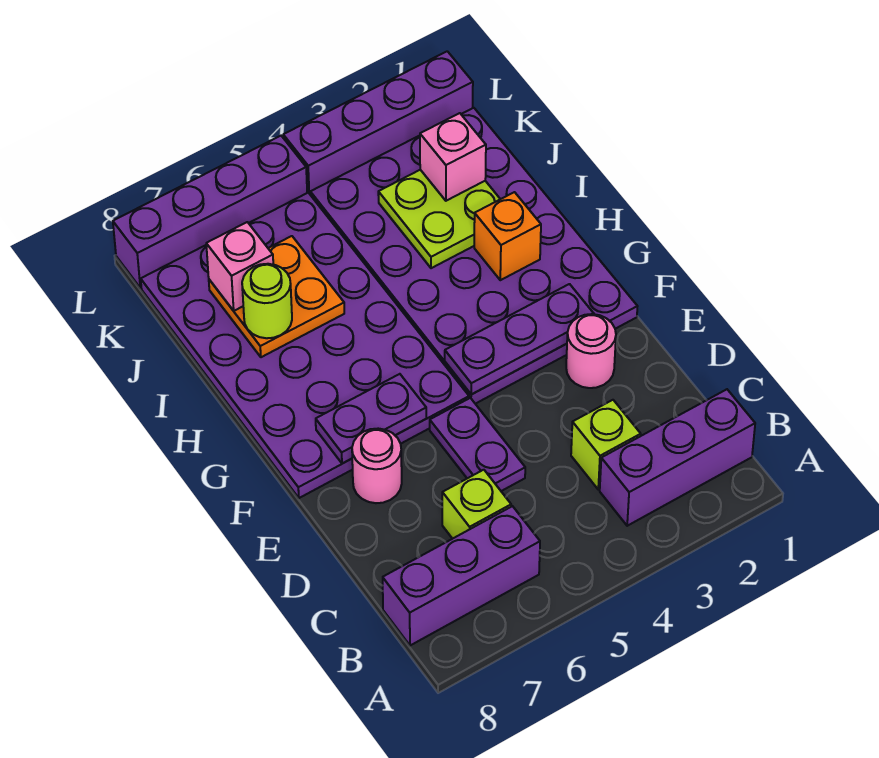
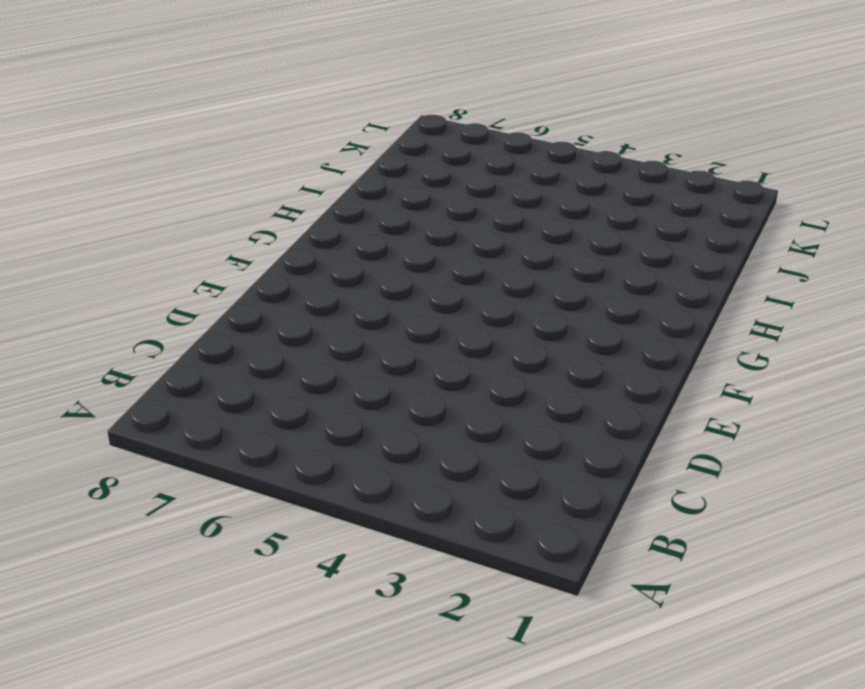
none -> purple 1x3 brick [600,389,755,526]
none -> purple 1x3 brick [383,506,540,646]
none -> lime 1x1 brick [571,400,641,490]

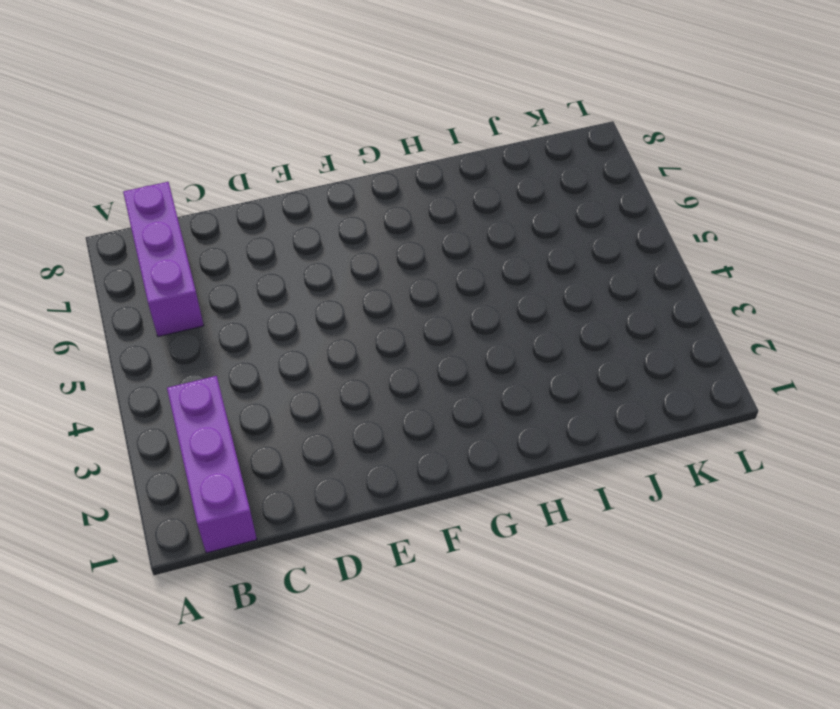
none -> lime 1x1 brick [571,400,641,490]
none -> lime 1x1 brick [442,470,511,539]
none -> purple 1x2 plate [430,398,525,491]

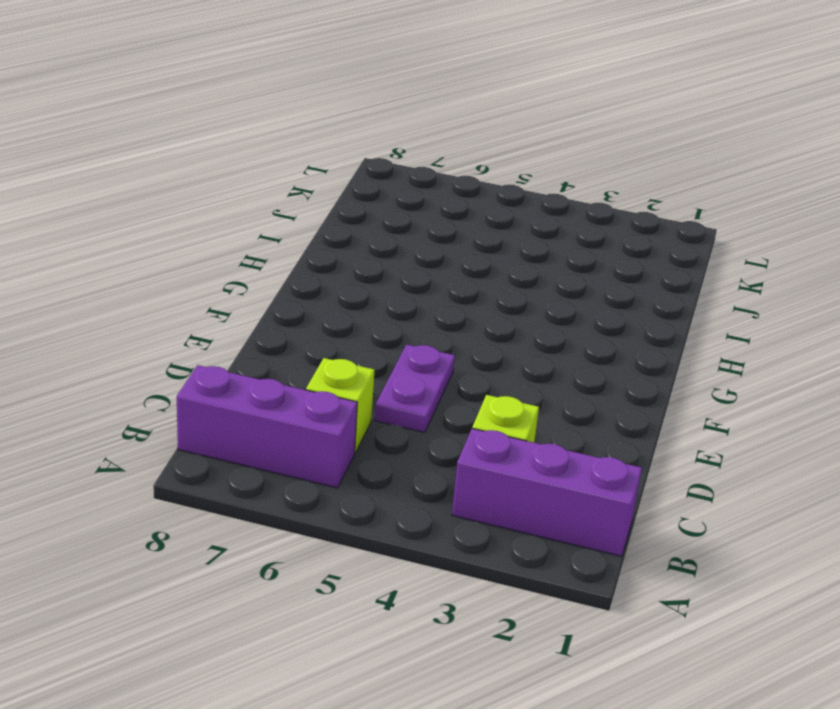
none -> pink 1x1 round brick [566,314,616,388]
none -> pink 1x1 round brick [352,429,402,503]
none -> purple 4x6 plate [310,108,638,404]

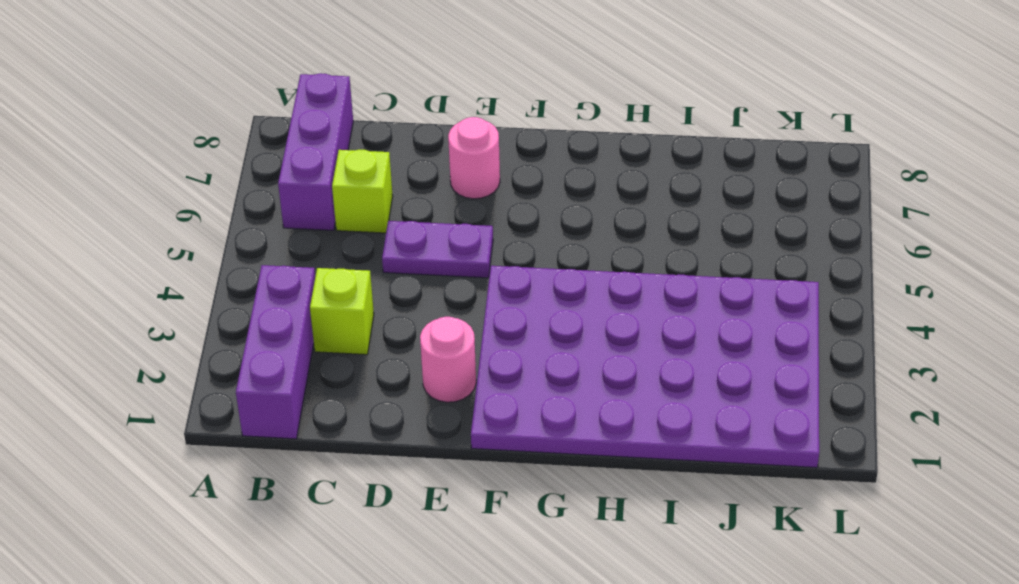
none -> purple 4x6 plate [141,193,469,498]
none -> purple 1x4 brick [283,51,473,195]
none -> purple 1x4 brick [113,136,307,288]

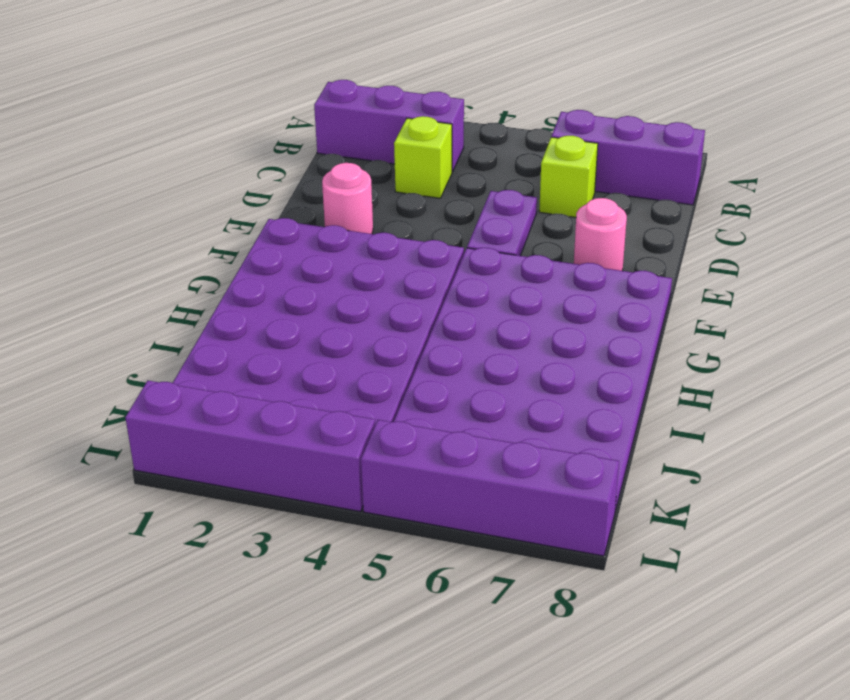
none -> purple 1x3 plate [445,284,594,394]
none -> purple 1x2 plate [316,374,426,464]
none -> orange 1x1 brick [474,192,541,280]

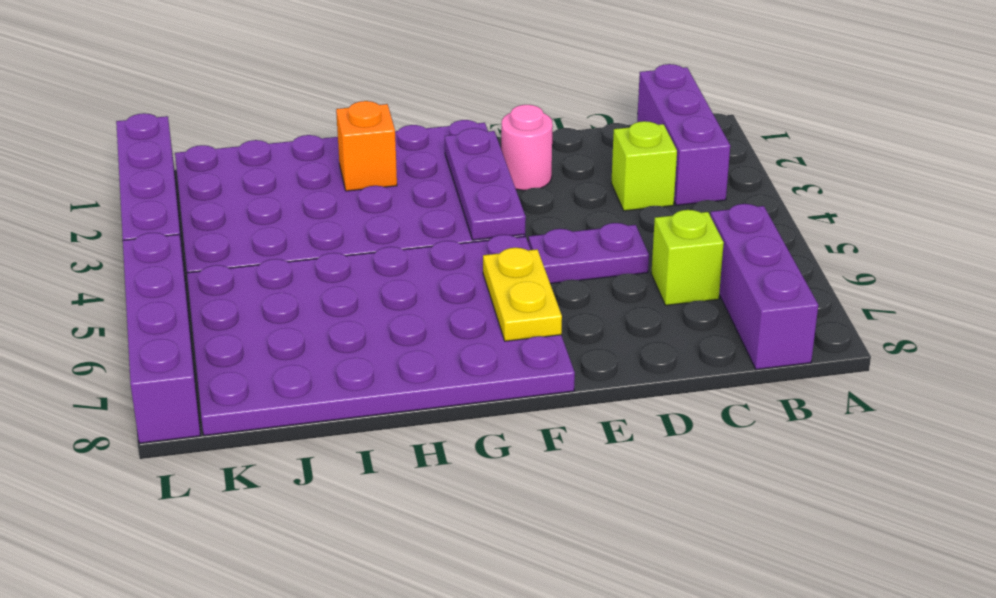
yellow 1x2 plate [483,248,562,341] -> purple 1x2 plate [316,374,426,464]
none -> pink 1x1 round brick [352,429,402,503]
none -> lime 2x2 plate [378,170,500,268]
none -> orange 2x2 plate [209,236,344,357]

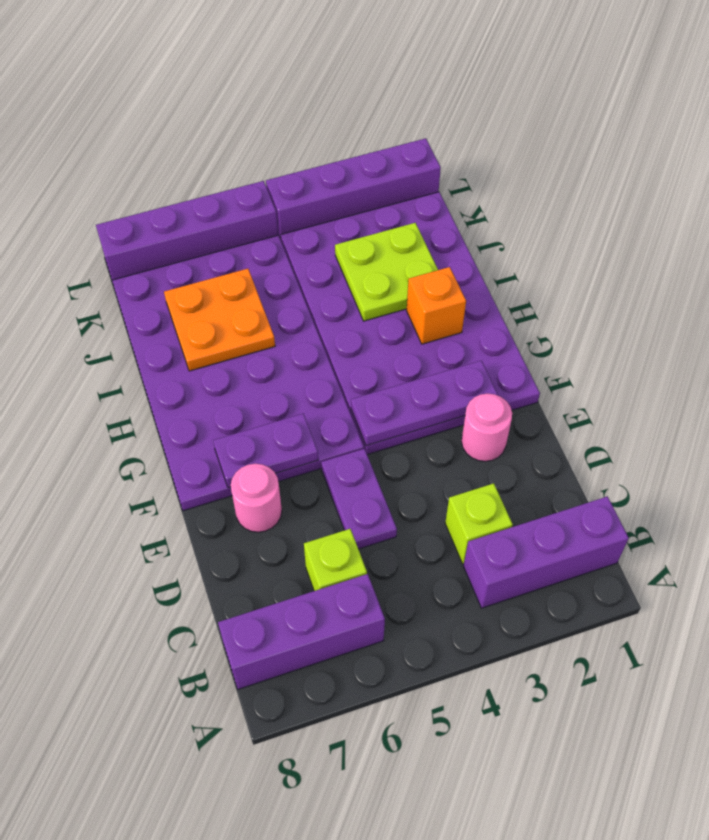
none -> lime 1x1 round brick [242,264,292,338]
none -> pink 1x1 brick [420,113,486,201]
none -> pink 1x1 brick [206,222,273,311]

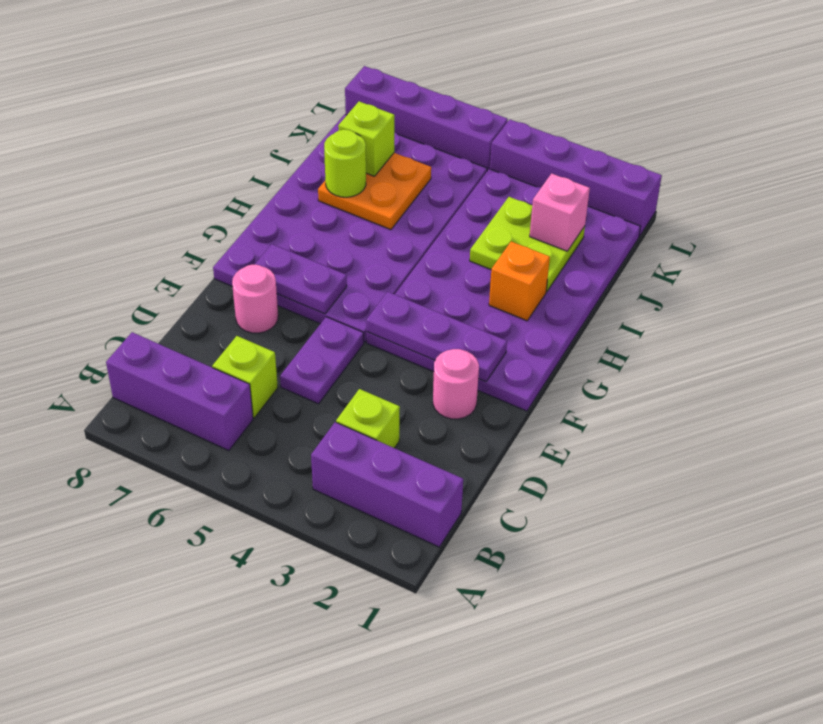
lime 1x1 brick [338,101,394,176] -> pink 1x1 brick [206,222,273,311]

